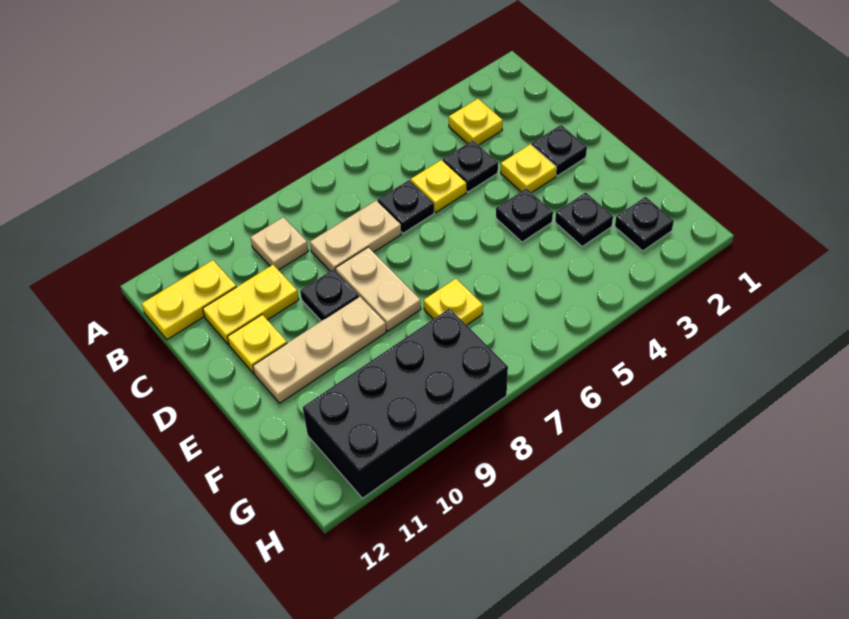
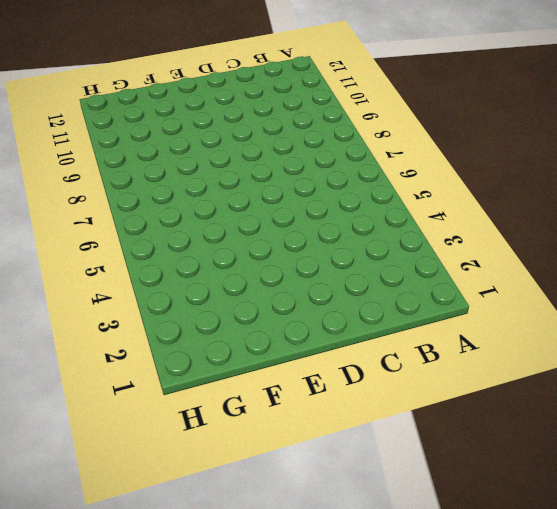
none -> yellow 1x1 plate [449,99,503,145]
none -> tan 1x1 plate [250,217,308,270]
none -> yellow 1x2 plate [142,260,236,340]

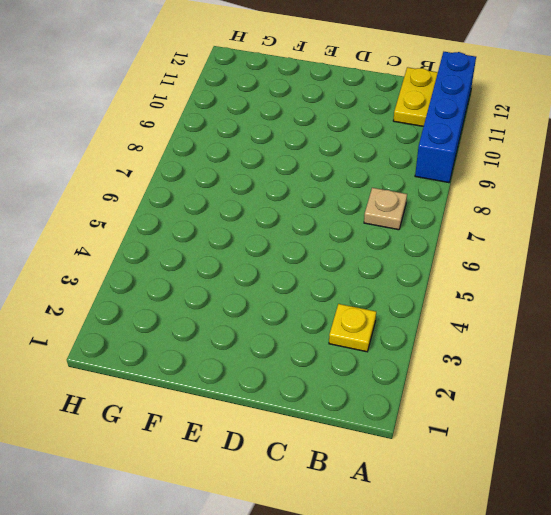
blue 1x4 brick [415,52,476,183] -> none
tan 1x1 plate [364,188,407,230] -> tan 1x1 plate moved to [250,217,308,270]
none -> black 1x1 plate [443,140,498,192]
none -> yellow 1x1 plate [411,160,466,212]
none -> black 1x1 plate [378,180,434,233]

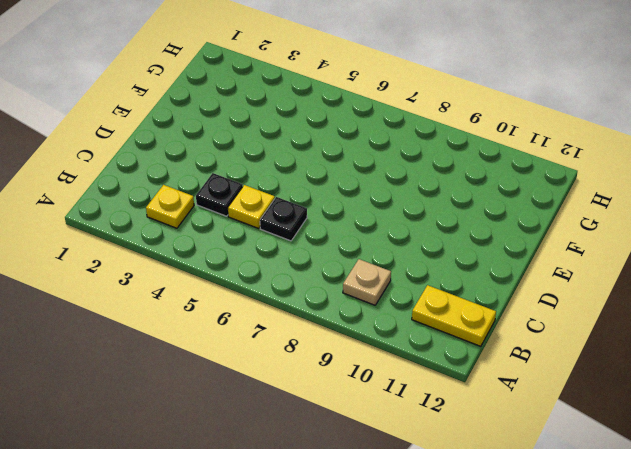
none -> tan 1x2 plate [310,201,401,271]
none -> yellow 1x2 plate [203,265,299,345]
none -> black 1x1 plate [532,125,587,176]

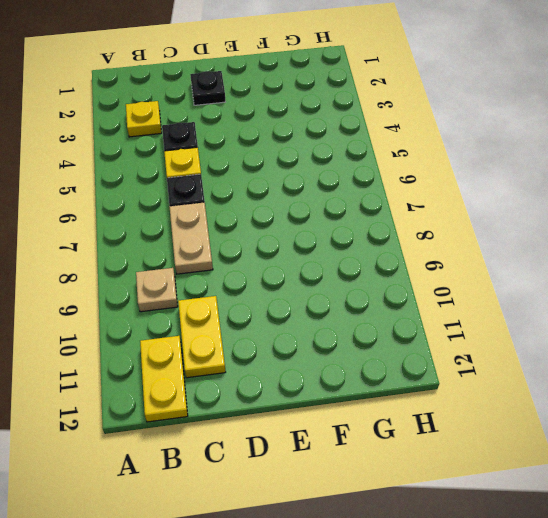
none -> yellow 1x1 plate [501,144,556,193]
none -> tan 1x2 plate [335,247,421,331]
none -> black 1x1 plate [300,269,359,321]

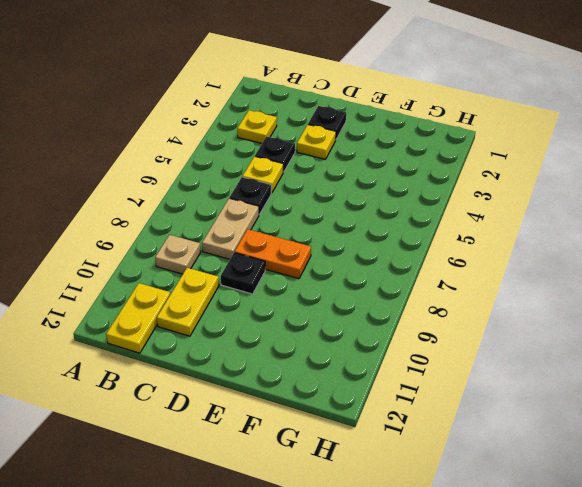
orange 1x2 plate [235,229,311,279] -> tan 1x2 plate [335,247,421,331]
none -> yellow 1x1 plate [227,315,287,373]
none -> black 1x1 plate [496,188,553,242]
none -> tan 1x3 plate [253,296,386,403]

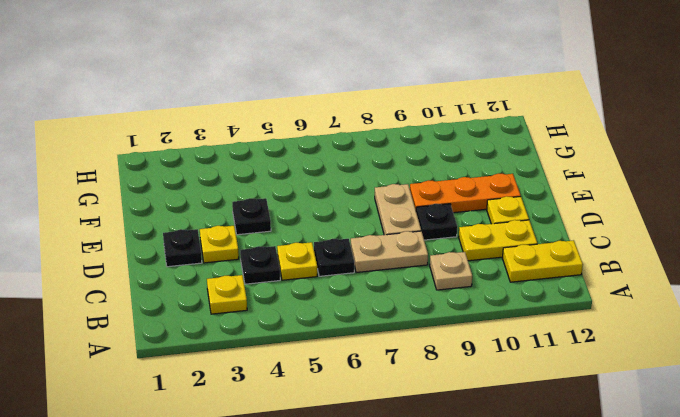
orange 1x3 plate [410,174,521,213] -> tan 1x3 plate [253,296,386,403]
none -> black 1x1 plate [555,193,613,246]
none -> yellow 1x1 plate [424,279,483,325]
none -> black 1x1 plate [615,197,674,251]

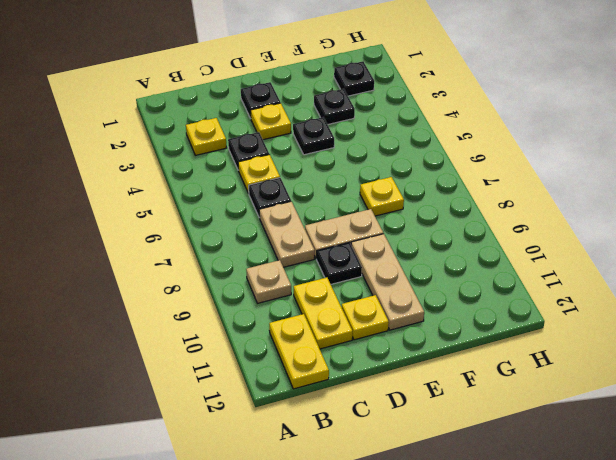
none -> black 2x4 brick [303,309,508,498]

